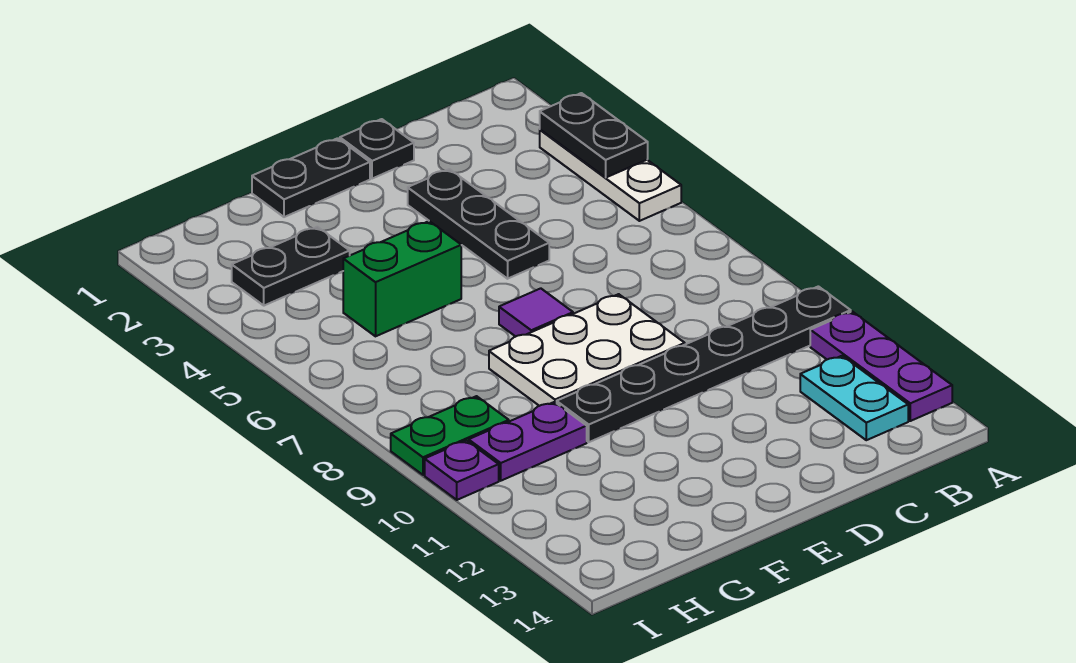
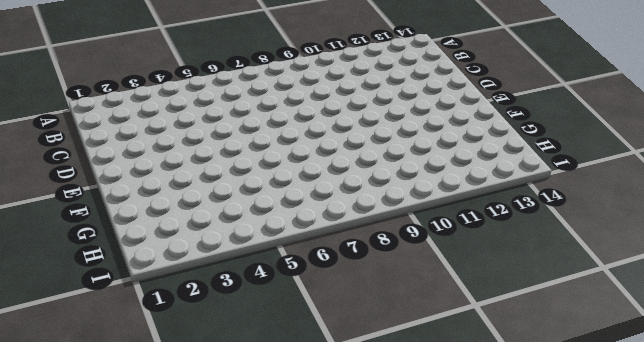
none -> white 1x3 plate [540,130,681,221]
none -> black 1x6 plate [557,286,851,442]
none -> purple 1x3 plate [810,311,952,421]

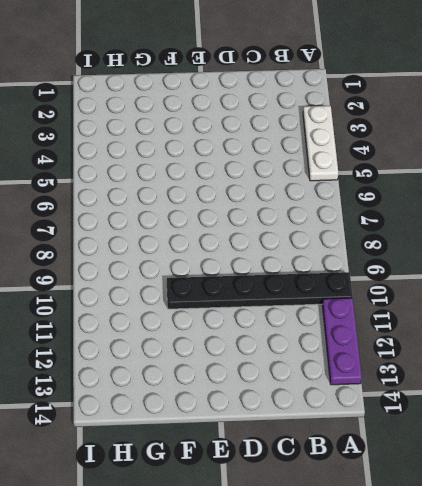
none -> cyan 1x2 plate [800,356,908,440]
none -> black 1x1 plate [340,119,414,179]
none -> black 1x3 plate [408,169,549,279]

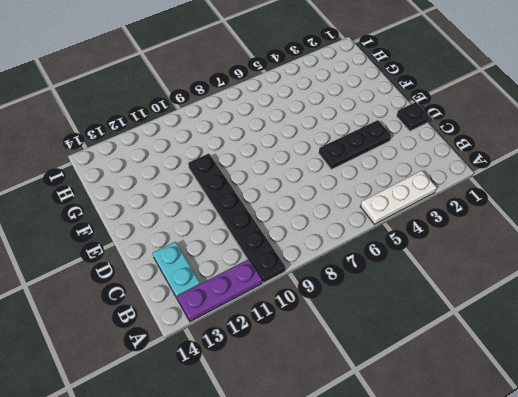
cyan 1x2 plate [153,242,200,298] -> cyan 1x2 plate turned to [800,356,908,440]
none -> white 2x3 plate [489,294,685,406]
none -> black 1x2 plate [252,138,370,217]
none -> purple 1x1 tile [499,288,573,337]

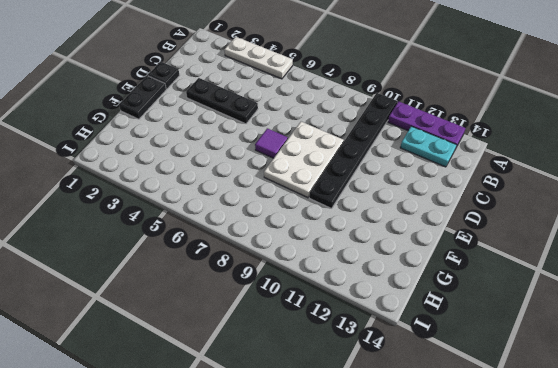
none -> green 1x2 brick [343,221,461,336]
none -> black 1x2 plate [232,227,350,306]
none -> purple 1x2 plate [469,402,587,481]

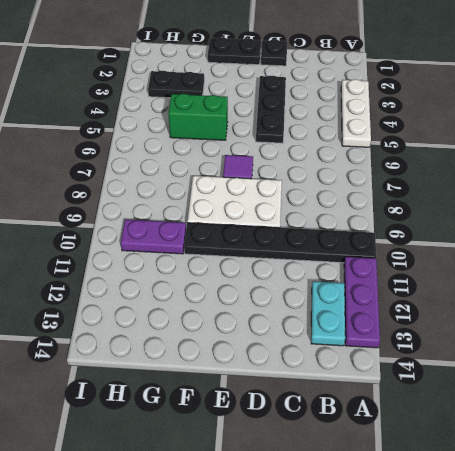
none -> green 1x2 plate [391,396,509,475]
none -> purple 1x1 plate [425,440,499,500]
none -> black 1x2 plate [540,93,648,177]

